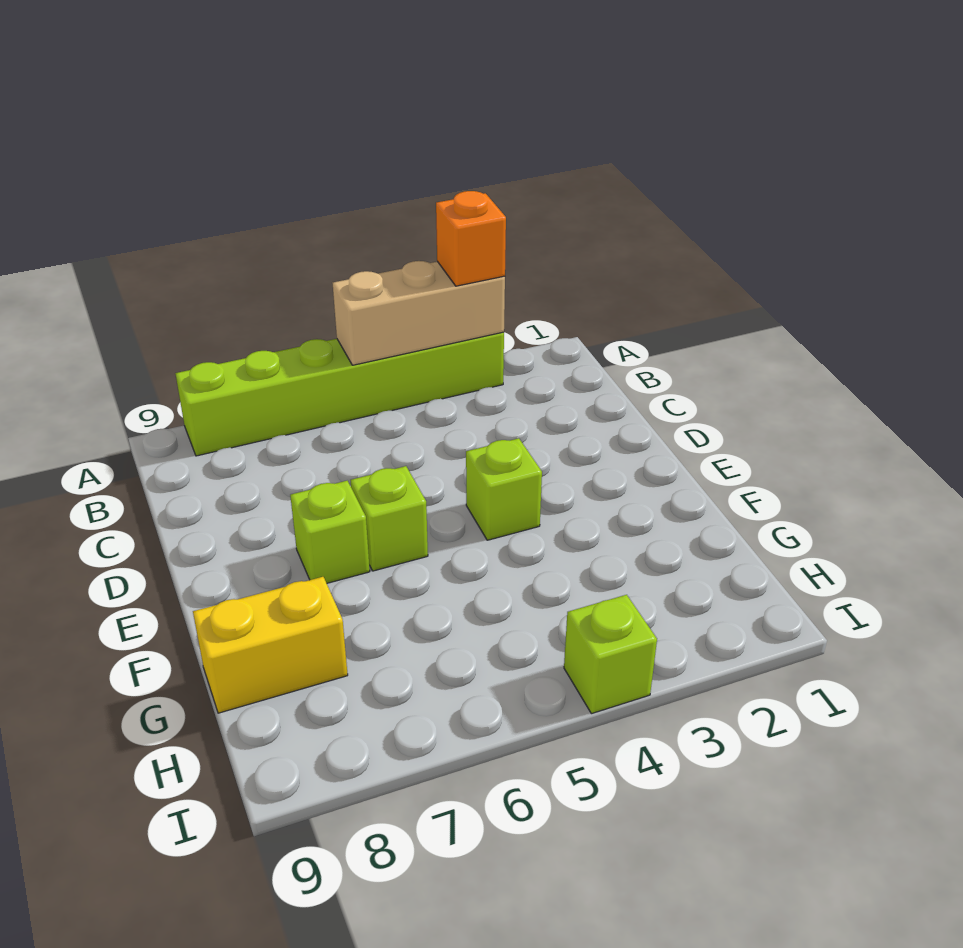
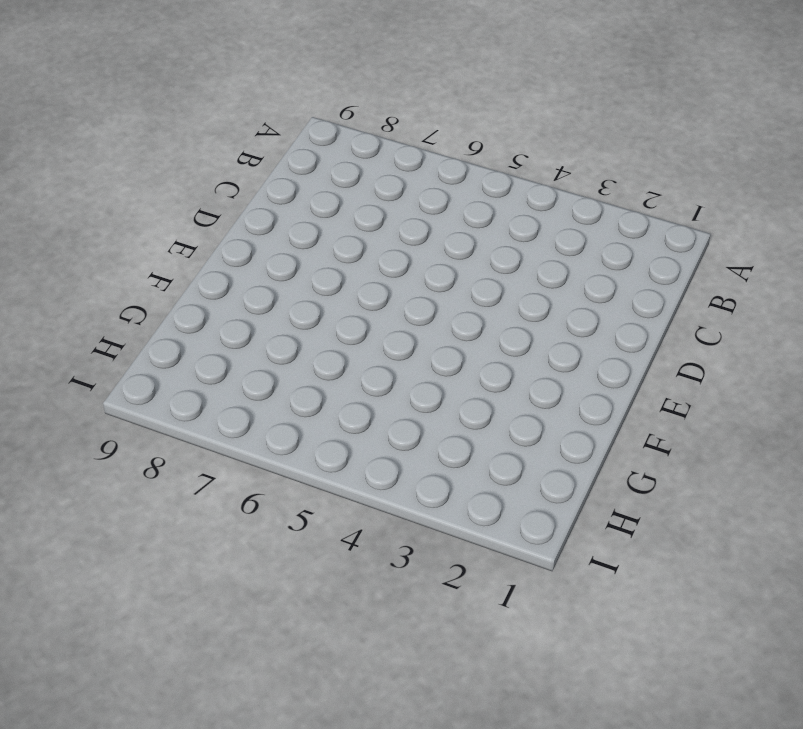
none -> lime 1x6 brick [175,332,504,456]
none -> lime 1x1 brick [466,438,542,540]

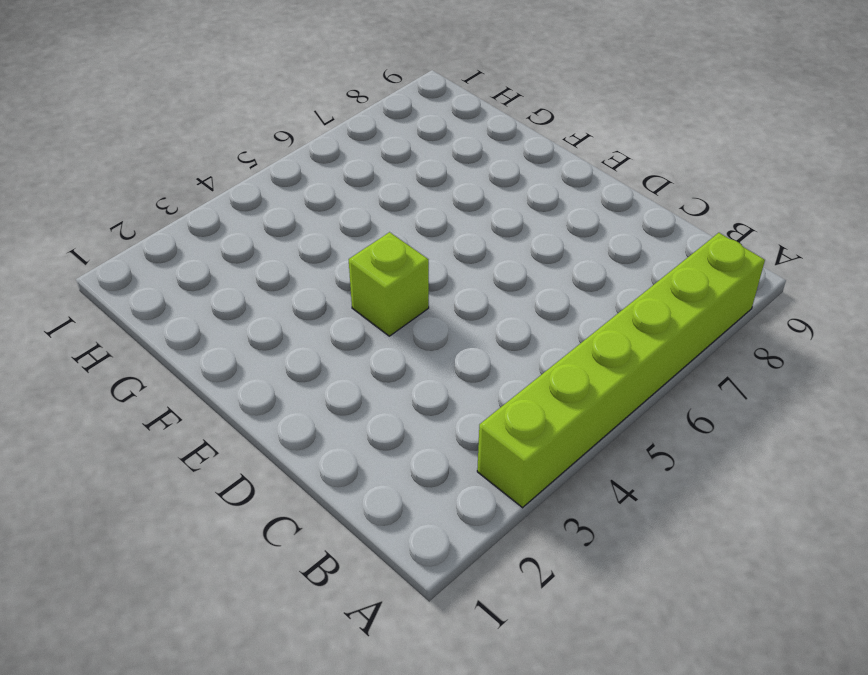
none -> lime 1x1 brick [350,466,428,571]
none -> lime 1x1 brick [290,481,370,583]

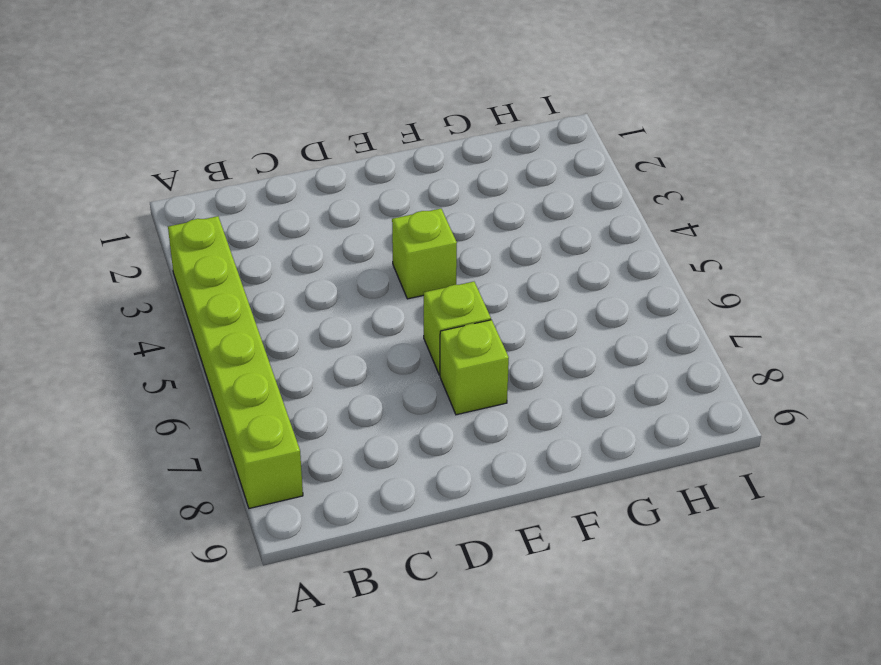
none -> yellow 1x2 brick [193,577,348,713]
none -> lime 1x1 brick [564,595,657,714]

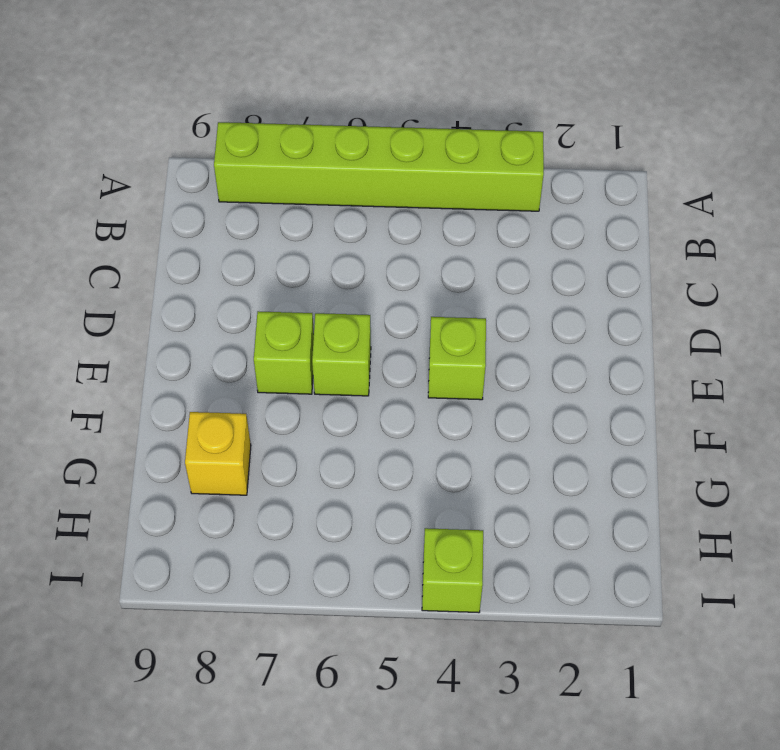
yellow 1x1 brick [185,412,251,495] -> yellow 1x2 brick [193,577,348,713]
none -> tan 1x3 brick [333,261,505,365]
none -> orange 1x1 brick [436,191,506,286]

